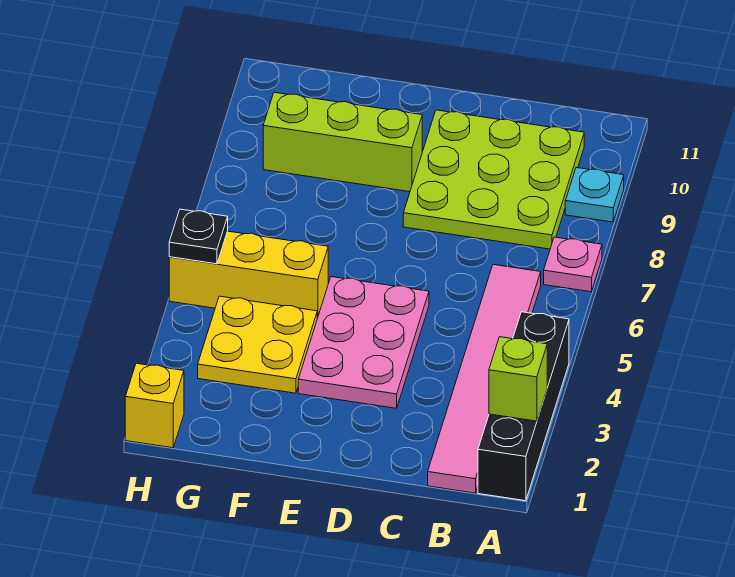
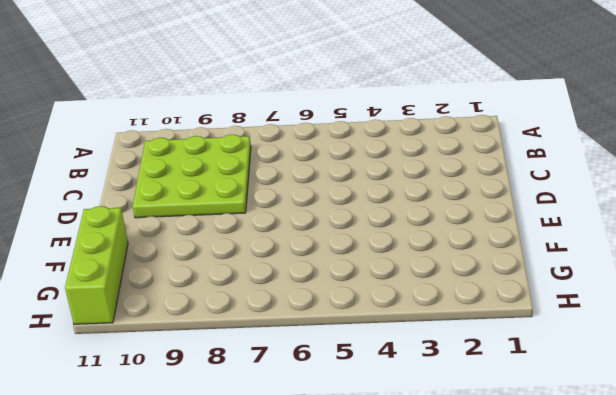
lime 1x3 brick [65,206,128,324] -> lime 1x3 brick moved to [263,92,422,192]
none -> black 1x4 brick [478,312,569,501]
none -> pink 1x1 plate [544,237,602,292]
none -> cyan 1x1 plate [565,168,624,222]

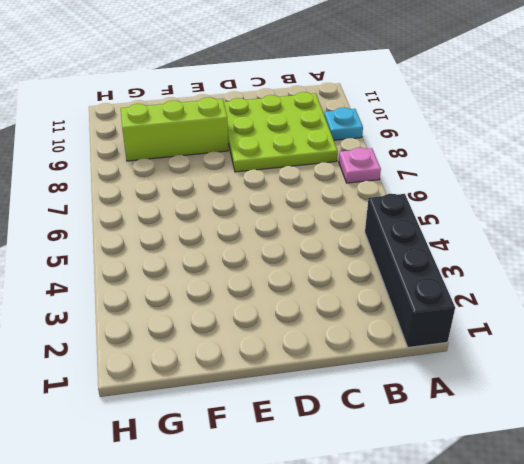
none -> pink 1x6 tile [428,264,541,493]
none -> pink 2x3 plate [298,277,429,408]
none -> yellow 2x2 plate [198,296,317,393]

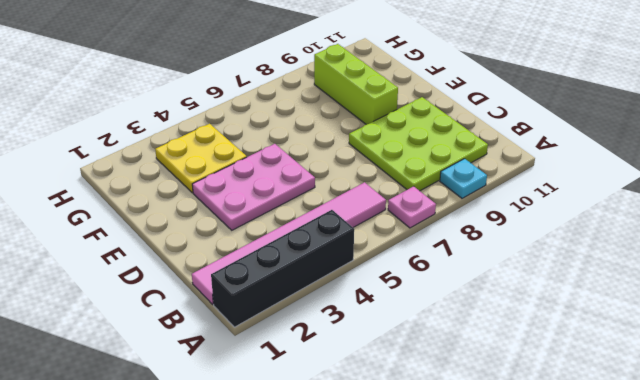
none -> yellow 1x3 brick [169,231,328,318]
none -> yellow 1x1 brick [125,363,184,448]
none -> lime 1x1 brick [489,337,547,421]

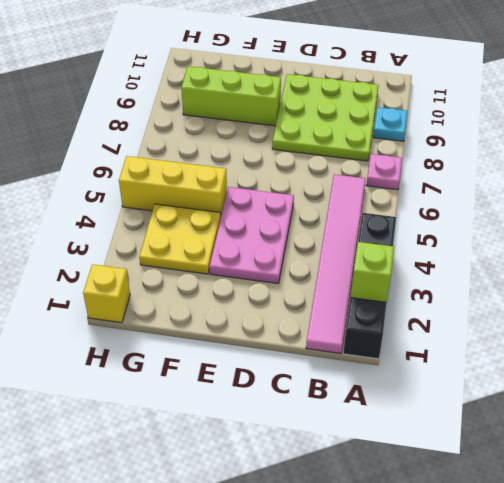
none -> black 1x1 plate [169,209,228,264]

